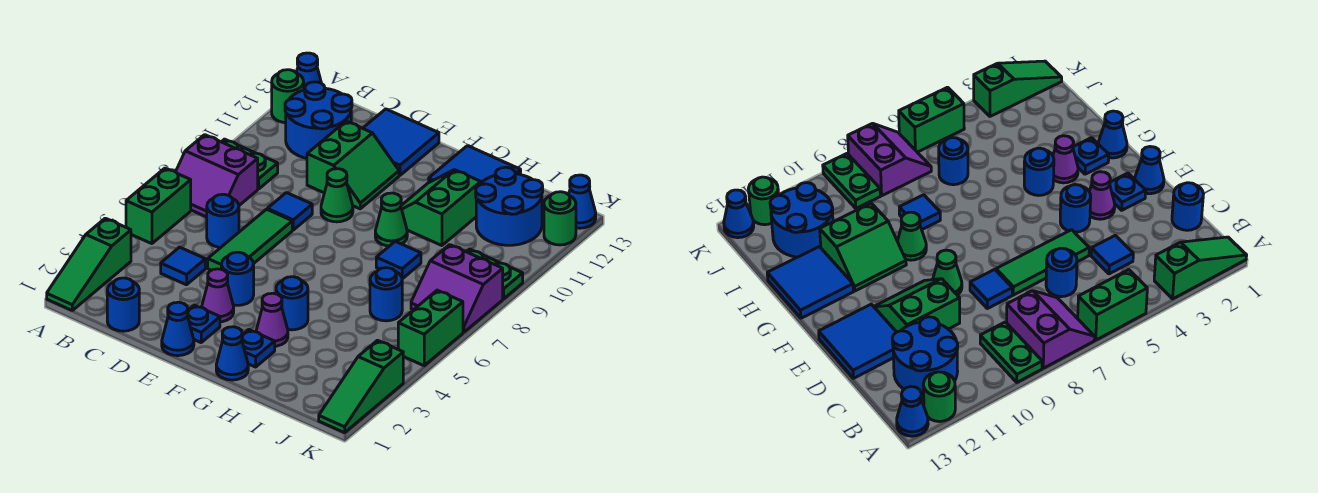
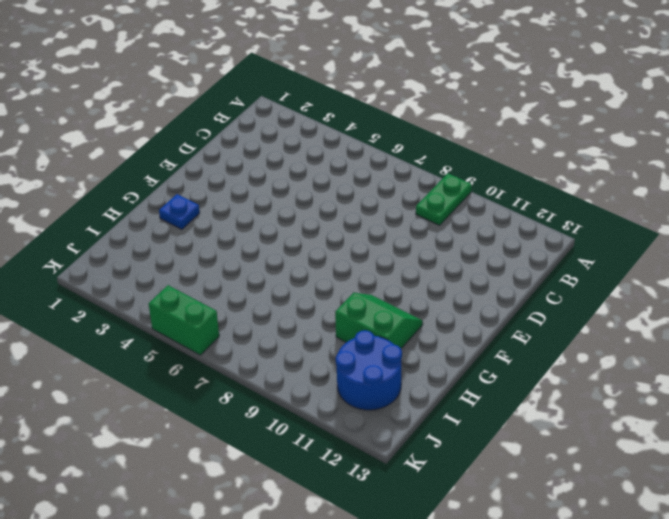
none -> green 1x3 slope [47,218,131,310]
none -> green 1x2 brick [126,168,191,244]
none -> purple 2x2 slope [176,135,258,217]
none -> green 1x1 round brick [272,70,304,123]

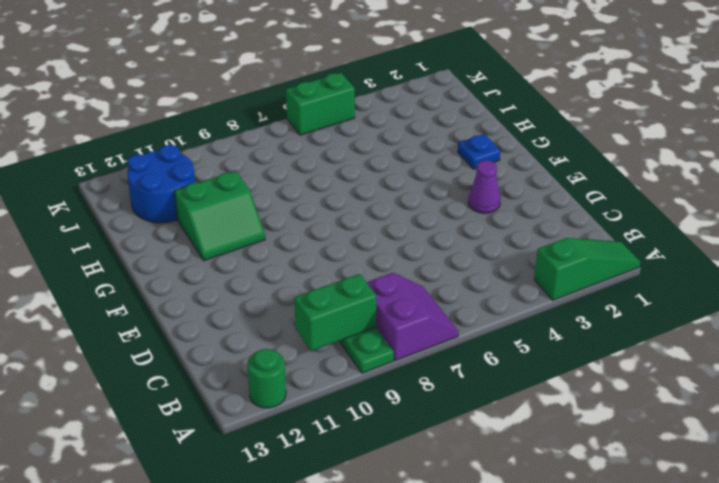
green 1x2 brick [294,274,376,351] -> green 1x2 brick moved to [126,168,191,244]
none -> blue 1x1 cone [296,53,321,90]
none -> blue 2x2 round brick [285,82,352,158]
none -> blue 1x1 round brick [107,278,139,331]
none -> blue 1x1 tile [161,247,205,285]

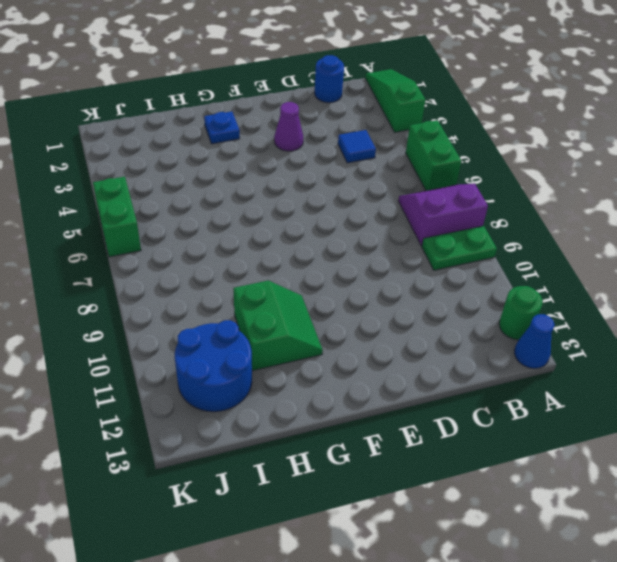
none -> blue 2x2 round brick [285,82,352,158]
none -> blue 1x1 round brick [207,194,239,247]
none -> green 1x3 tile [208,209,292,270]
none -> blue 1x1 tile [267,193,312,230]

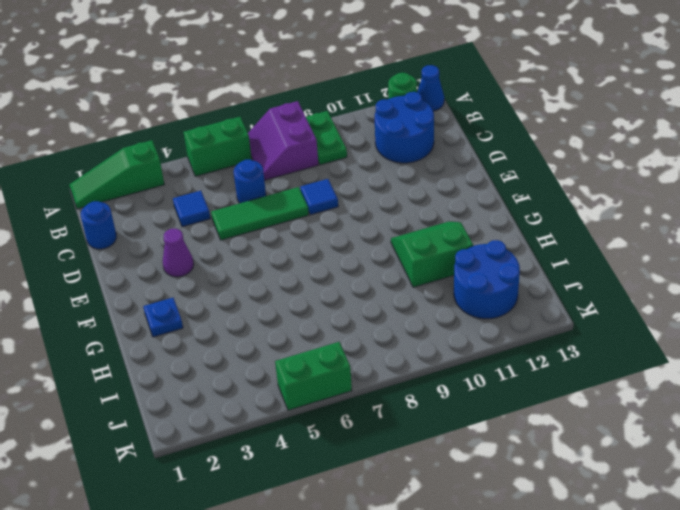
none -> green 2x2 slope [307,121,399,209]
none -> blue 2x2 tile [363,109,439,175]
none -> blue 1x1 cone [162,302,194,356]
none -> blue 1x1 plate [188,305,220,343]

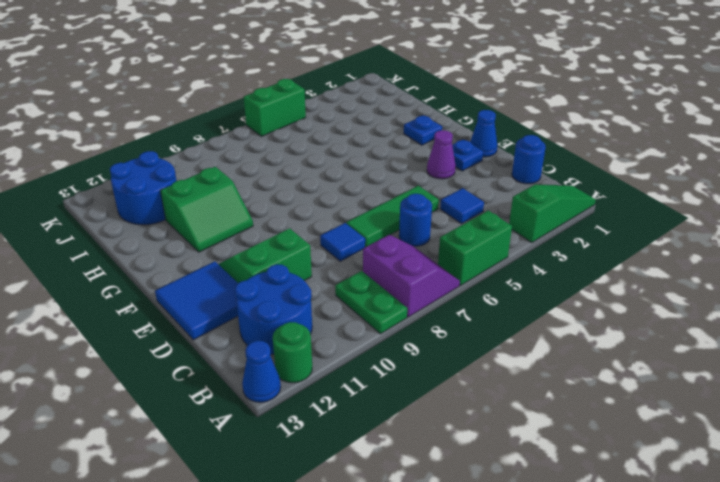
none -> blue 1x1 round brick [221,252,254,305]
none -> green 1x1 cone [321,169,353,222]
none -> blue 1x1 cone [216,327,248,380]
none -> purple 1x1 cone [256,293,288,346]

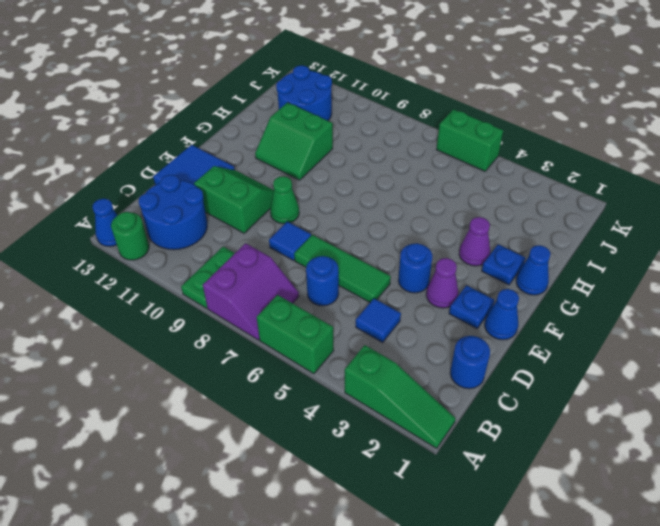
none -> blue 1x1 round brick [276,277,308,330]
none -> green 1x1 cone [375,193,407,246]
none -> blue 2x2 tile [429,146,521,183]
none -> blue 1x1 tile [376,241,421,279]

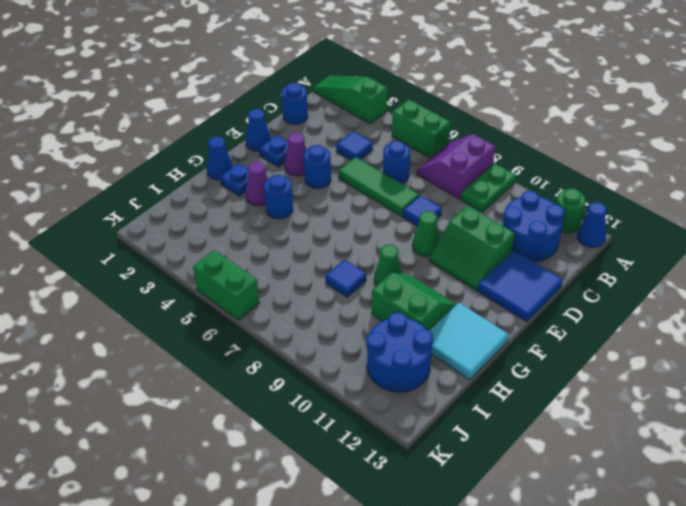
cyan 2x2 tile [429,303,509,380] -> blue 2x2 tile [429,146,521,183]
none -> blue 1x1 round brick [370,268,402,321]
none -> purple 2x2 slope [411,245,503,332]
none -> green 1x2 plate [467,249,523,299]
none -> green 1x3 slope [319,340,403,433]

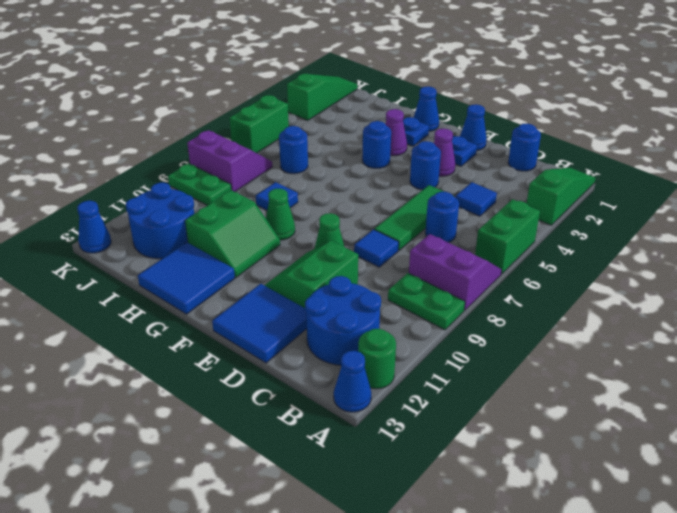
none -> green 1x1 round brick [544,192,576,245]

